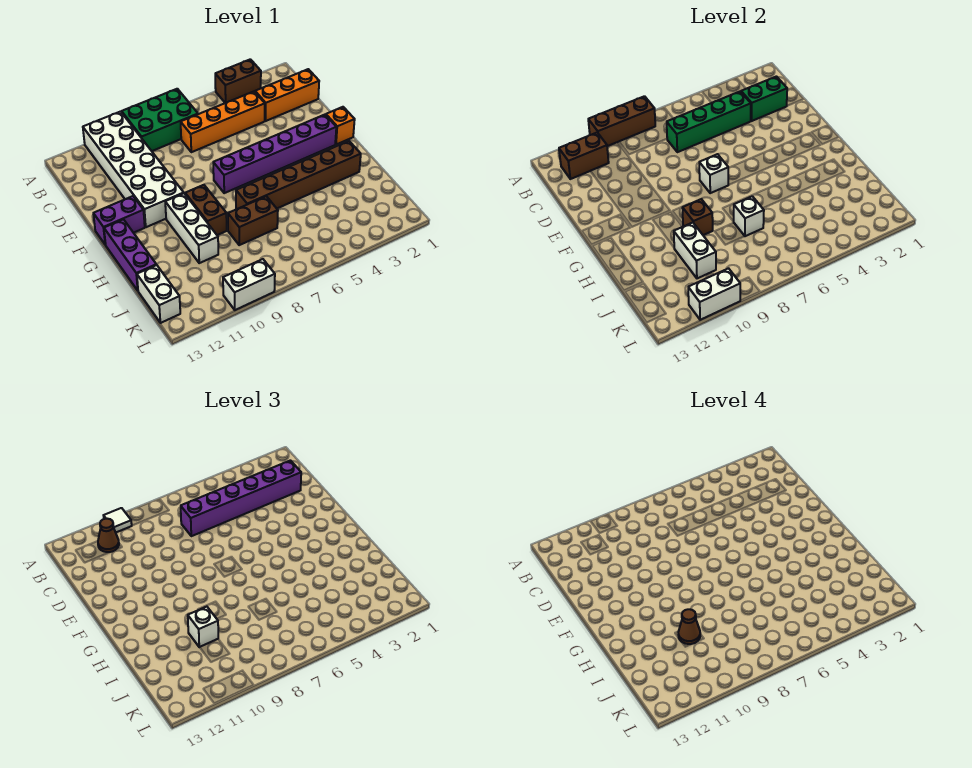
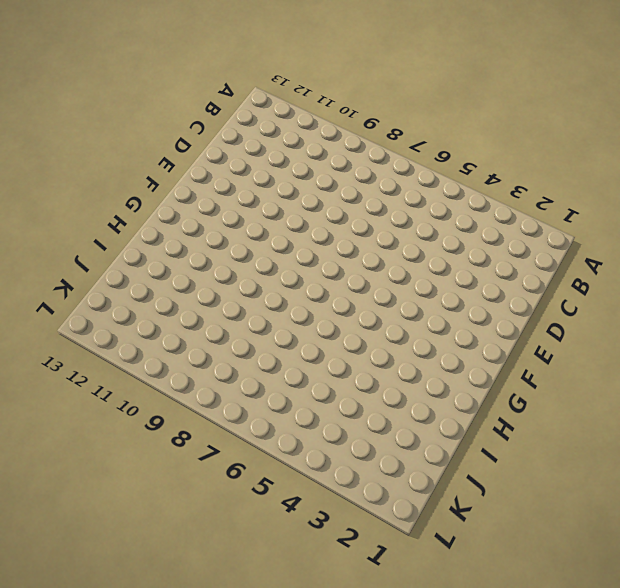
none -> brown 1x2 brick [215,59,261,103]
none -> green 2x3 brick [122,89,198,151]
none -> white 2x6 brick [83,112,183,227]

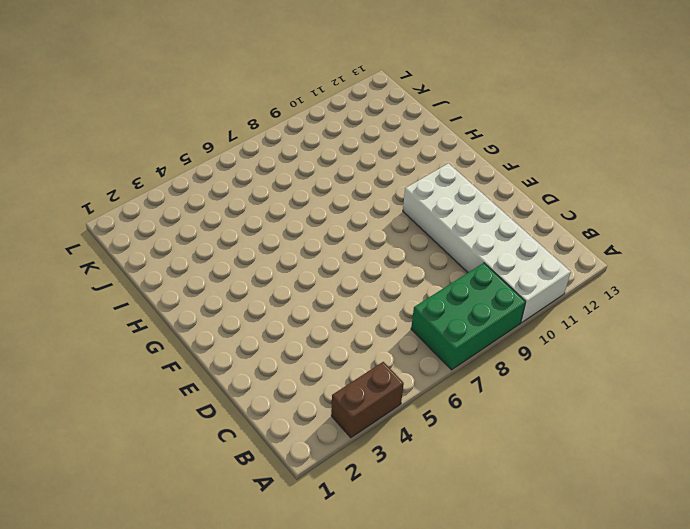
none -> orange 1x3 brick [255,69,319,121]
none -> orange 1x4 brick [181,91,265,152]
none -> orange 1x1 brick [326,107,355,145]

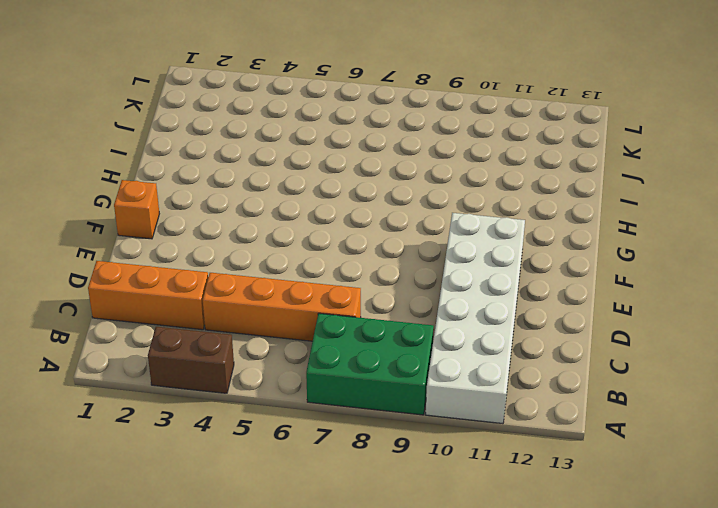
none -> purple 1x6 brick [213,115,336,193]
none -> purple 1x2 brick [93,196,145,245]
none -> brown 1x2 brick [185,185,227,235]

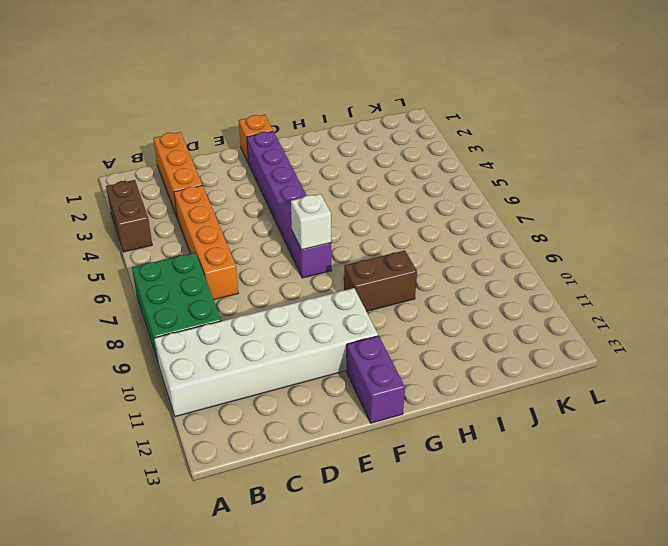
none -> white 1x3 brick [165,193,218,263]
none -> purple 1x3 brick [104,219,156,291]
none -> brown 1x6 brick [236,141,361,209]

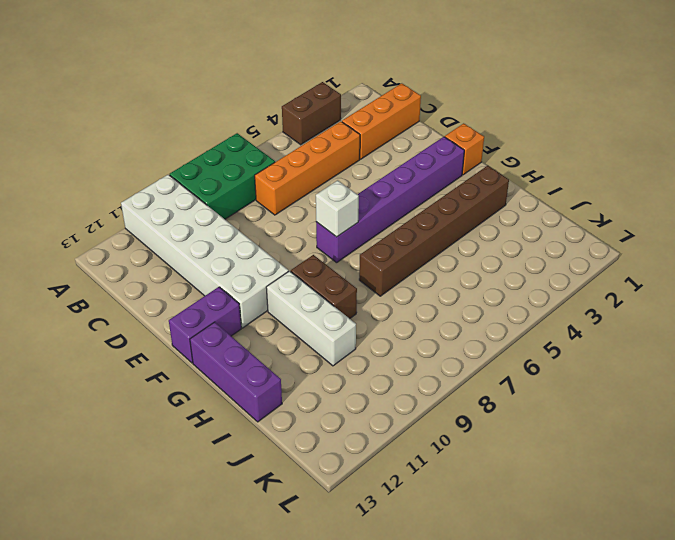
none -> brown 1x2 brick [228,196,278,245]
none -> white 1x2 brick [137,265,180,323]
none -> white 1x2 brick [223,259,275,310]

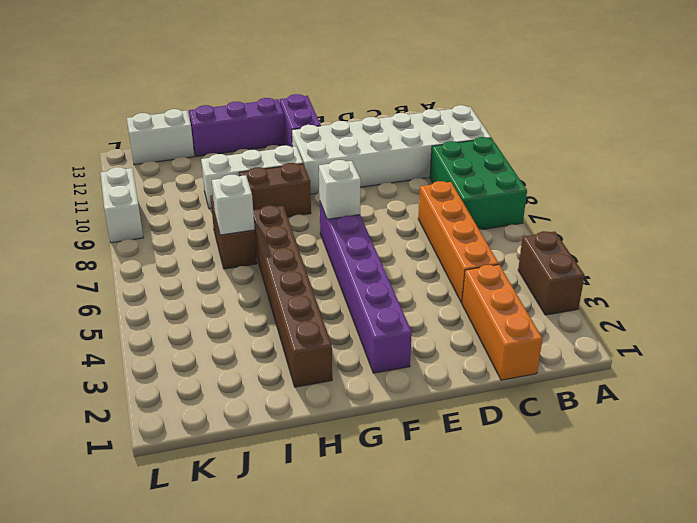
none -> orange 1x1 brick [326,107,355,145]
none -> brown 1x3 brick [588,96,655,146]
none -> brown 1x2 brick [559,133,609,179]

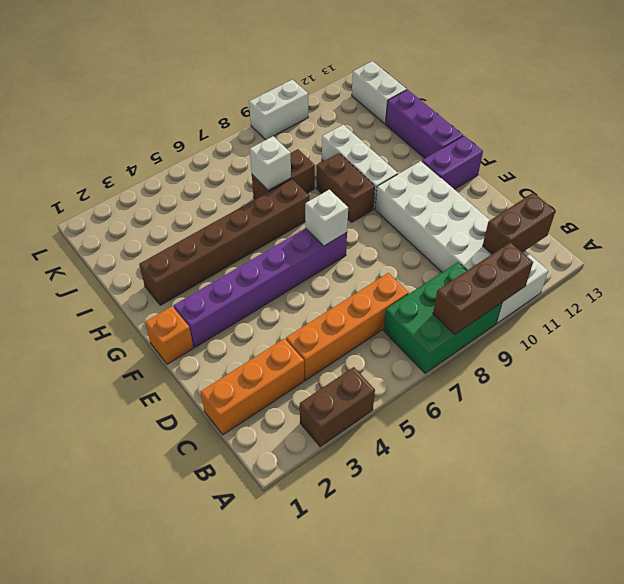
none -> green 1x2 brick [741,76,787,121]
none -> green 1x4 brick [667,91,751,152]
none -> brown 1x1 brick [683,199,713,235]

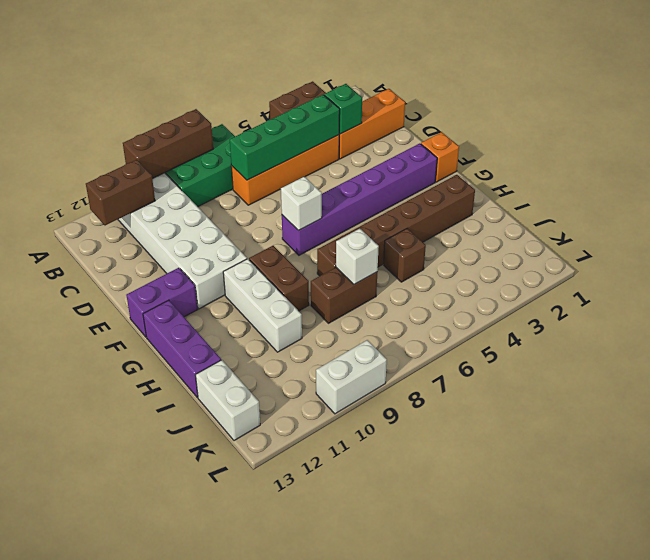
green 1x1 brick [324,84,362,134] -> green 1x2 brick [741,76,787,121]
brown 1x1 brick [384,228,426,282] -> brown 1x1 brick moved to [683,199,713,235]
none -> white 1x2 brick [674,223,716,278]
none -> white 1x2 brick [688,268,740,320]
none -> white 1x1 tile [104,508,132,532]

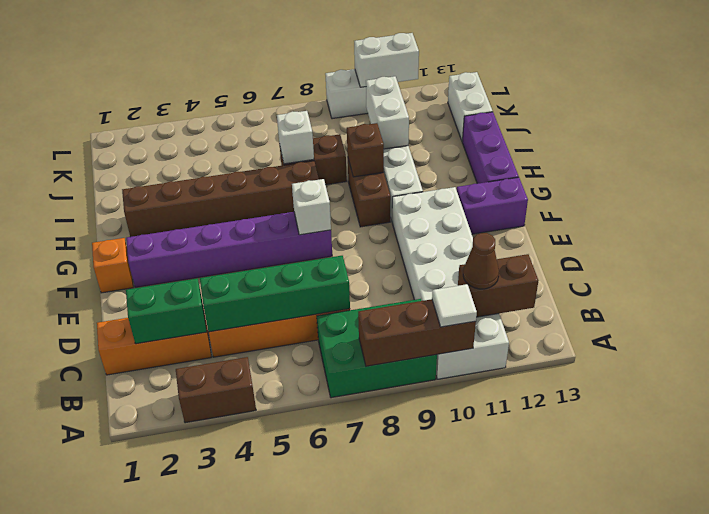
none -> purple 1x6 brick [181,460,301,536]
none -> white 1x1 brick [188,606,218,647]
none -> brown 1x1 cone [678,609,700,644]

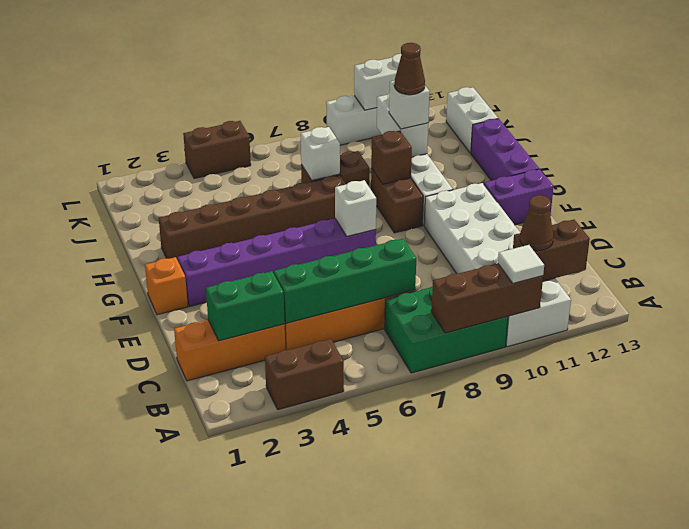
brown 1x2 brick [183,121,251,179] -> none
none -> purple 1x6 brick [181,460,301,536]

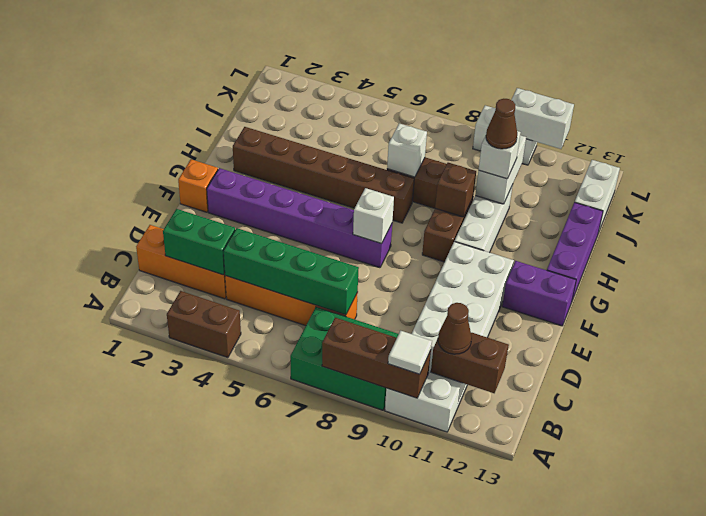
none -> purple 1x6 brick [181,460,301,536]

